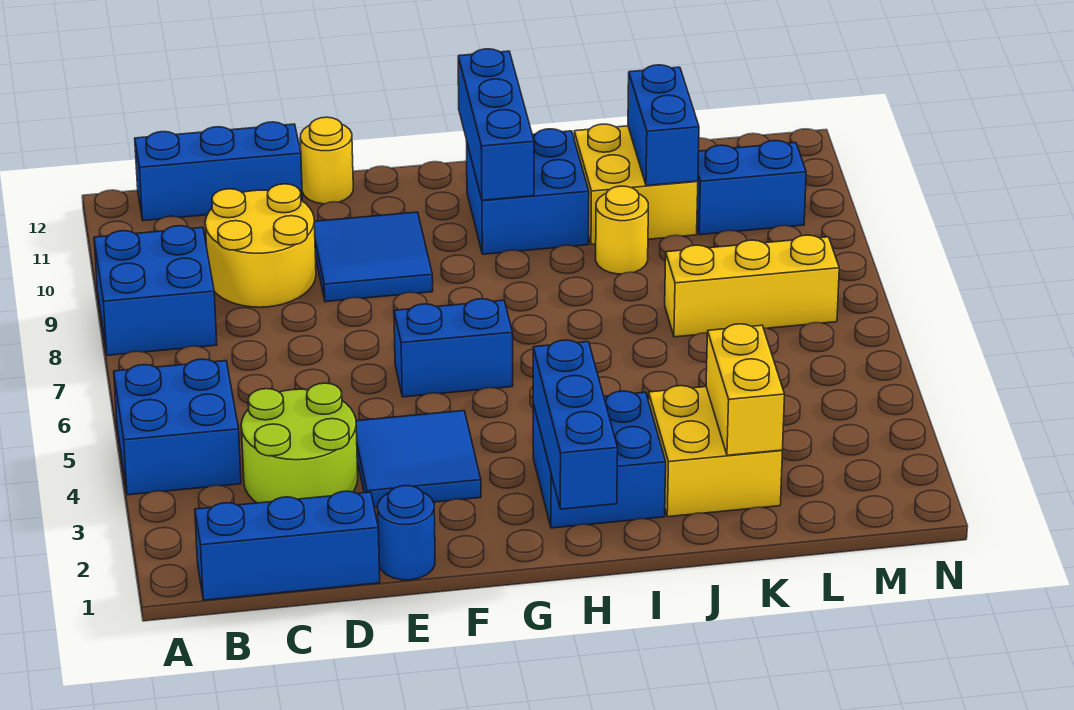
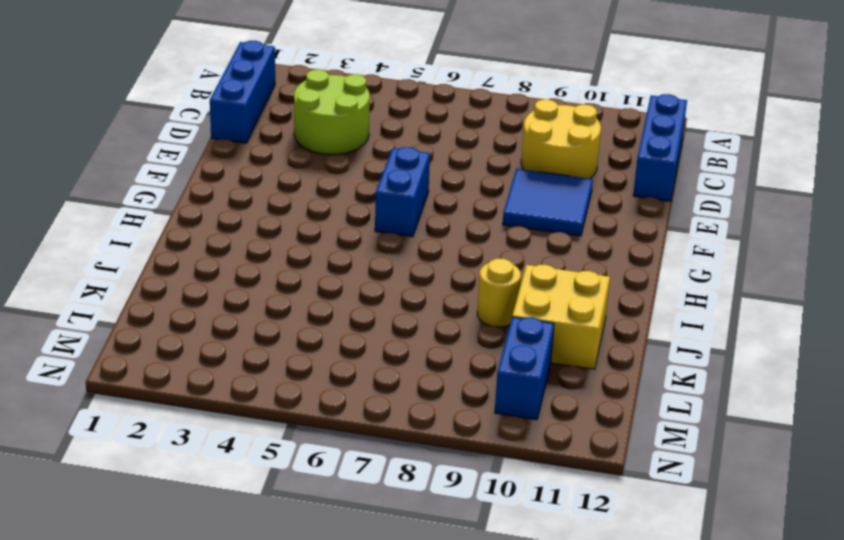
none -> blue 2x2 brick [114,359,241,495]
none -> blue 2x2 brick [94,226,217,355]
none -> blue 1x1 round brick [378,486,435,580]

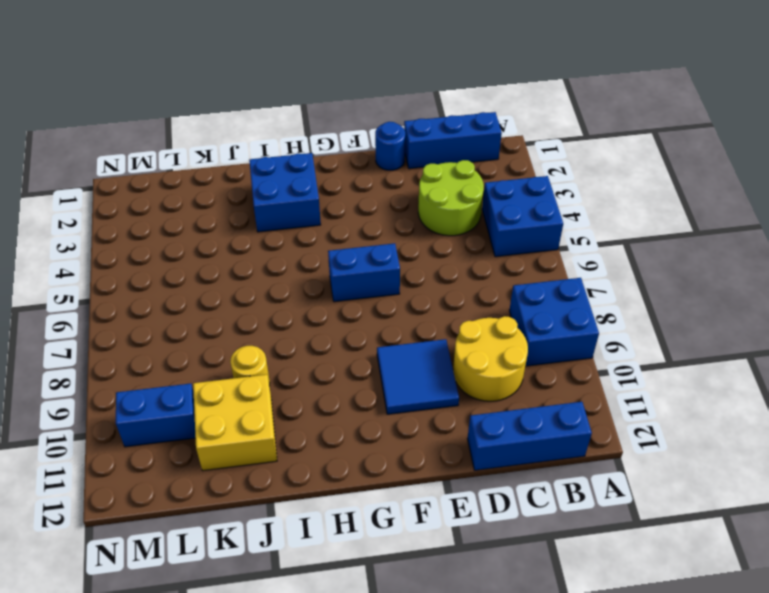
none -> blue 2x2 tile [356,411,481,508]
none -> yellow 1x1 round brick [300,117,353,204]
none -> blue 2x2 brick [467,129,589,254]

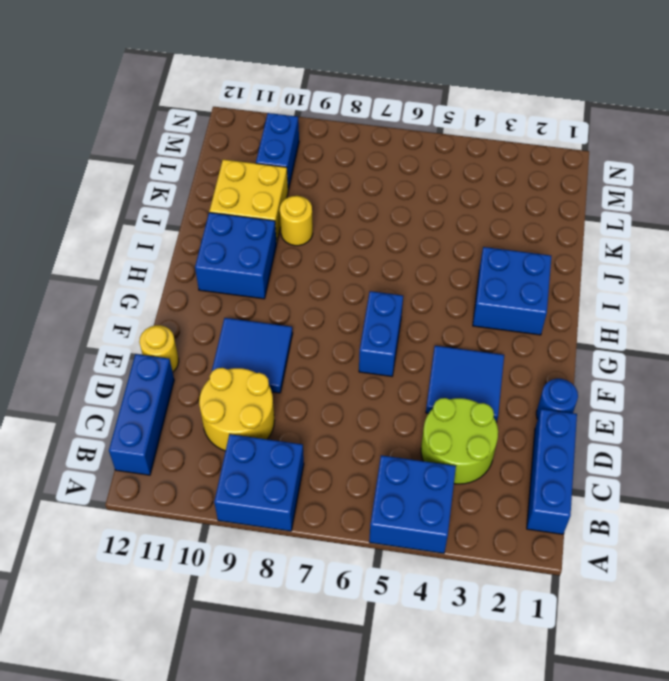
none -> yellow 2x2 brick [649,386,782,517]
none -> yellow 1x3 brick [665,235,839,337]
none -> blue 1x3 brick [533,340,618,509]

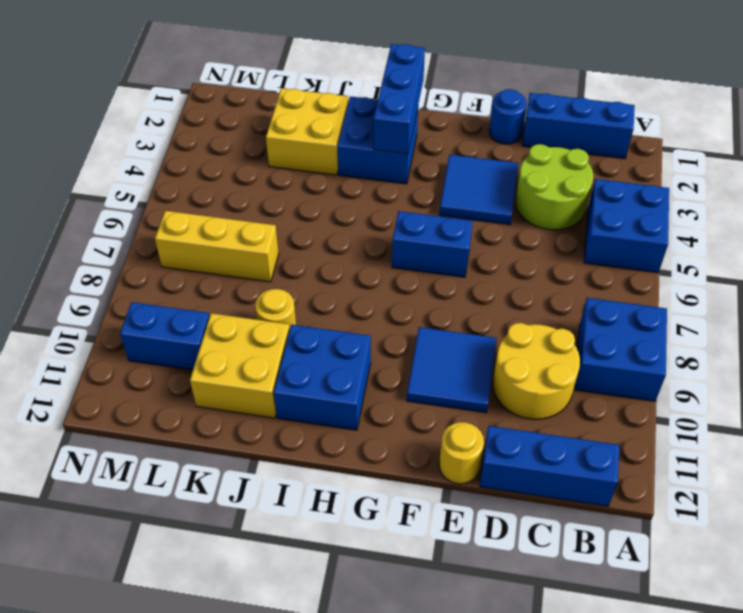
none -> blue 1x3 brick [458,49,534,200]
none -> yellow 1x2 brick [706,324,785,455]
none -> blue 1x2 brick [628,65,699,186]

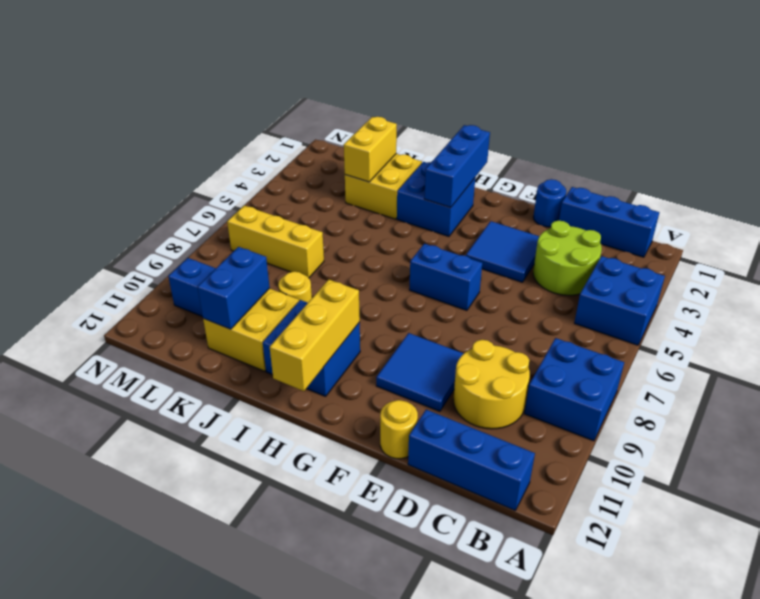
yellow 1x3 brick [270,280,360,391] -> blue 1x3 brick [458,49,534,200]

